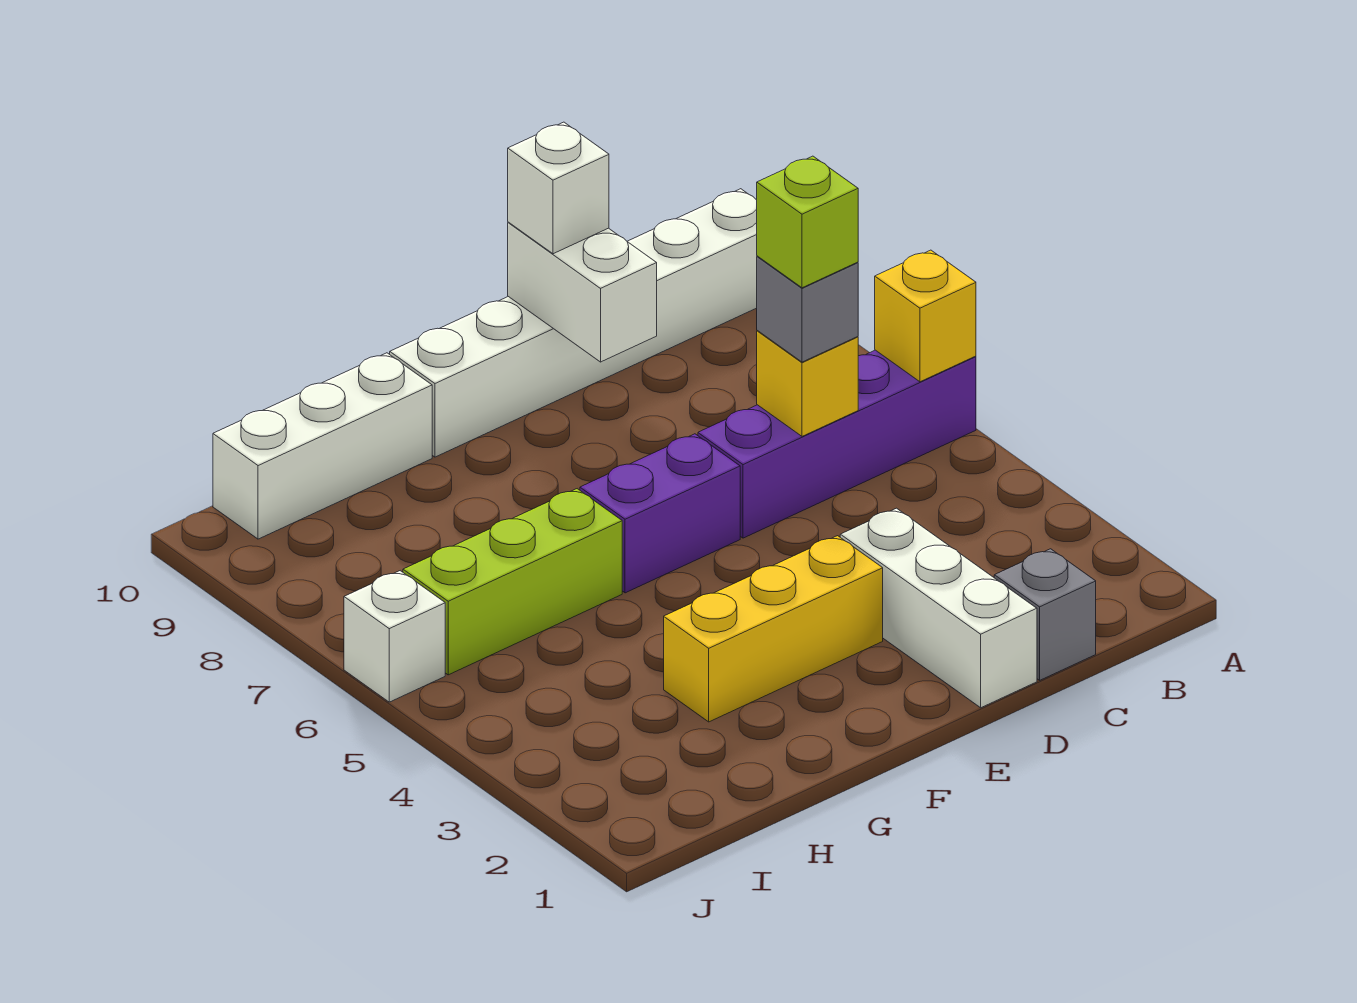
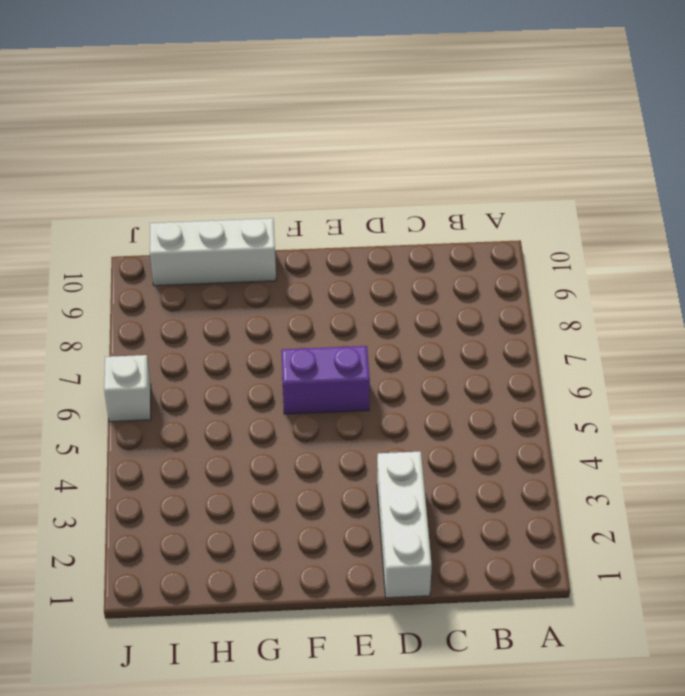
none -> purple 1x4 brick [698,350,976,538]
none -> white 1x6 brick [390,189,757,457]
none -> grey 1x1 brick [994,549,1096,680]

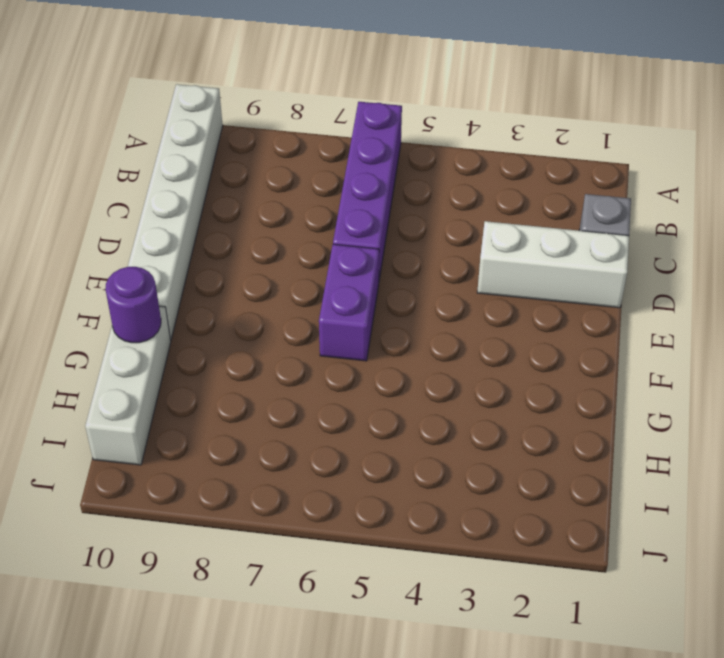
purple 1x1 round brick [105,267,161,343] -> none
none -> yellow 1x3 brick [664,536,883,722]
none -> lime 1x3 brick [403,489,622,675]
none -> white 1x1 brick [344,571,445,702]

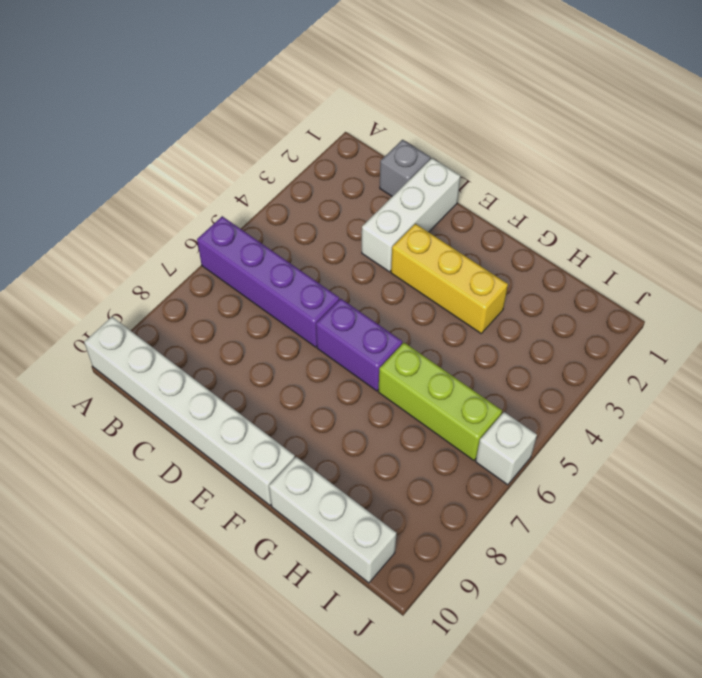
none -> yellow 1x1 brick [875,250,976,382]
none -> yellow 1x1 brick [757,331,858,436]
none -> white 1x2 brick [508,222,657,362]

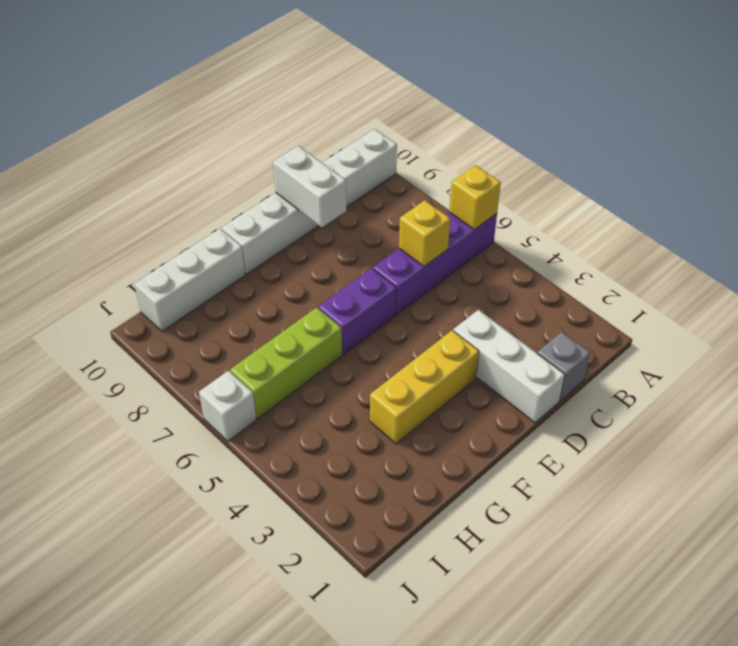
none -> grey 1x1 brick [757,256,858,362]
none -> white 1x1 brick [508,122,609,254]
none -> lime 1x1 brick [757,156,858,288]

